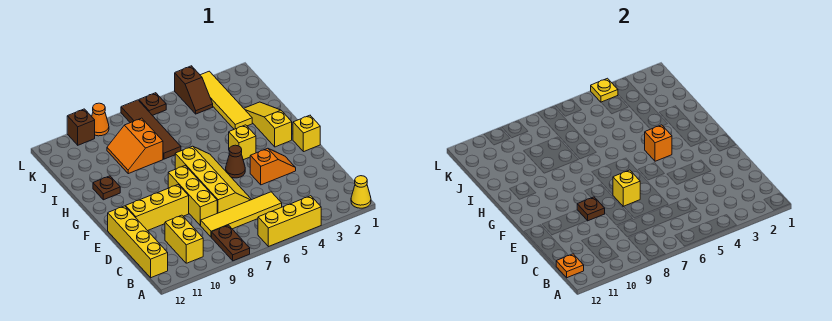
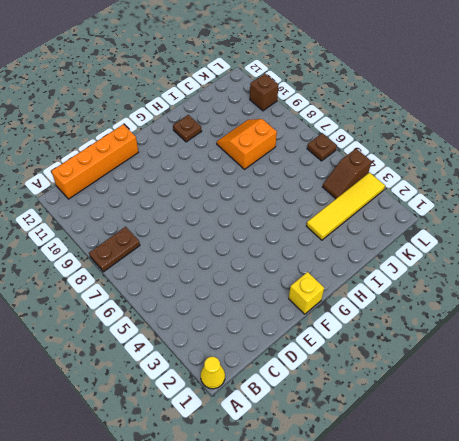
orange 1x4 brick [51,125,138,199] -> yellow 1x4 brick [108,206,168,278]
none -> yellow 1x3 brick [258,196,321,247]
none -> yellow 1x2 brick [165,215,203,263]
none -> yellow 1x4 tile [200,192,282,237]

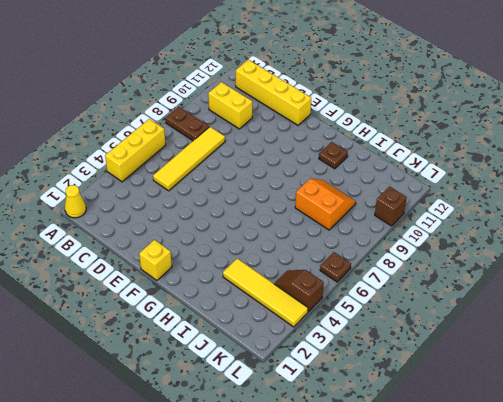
none -> yellow 2x4 slope [175,146,252,213]
none -> yellow 1x3 brick [168,166,217,225]
none -> orange 1x2 slope [250,148,296,185]

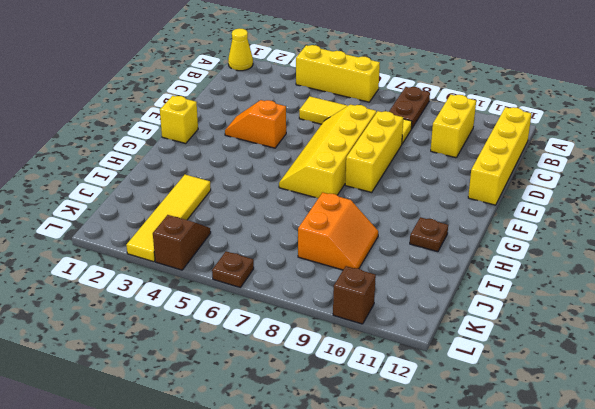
none -> yellow 1x3 brick [126,185,189,231]
none -> brown 1x1 cone [226,145,245,178]
none -> yellow 1x3 slope [244,102,292,147]

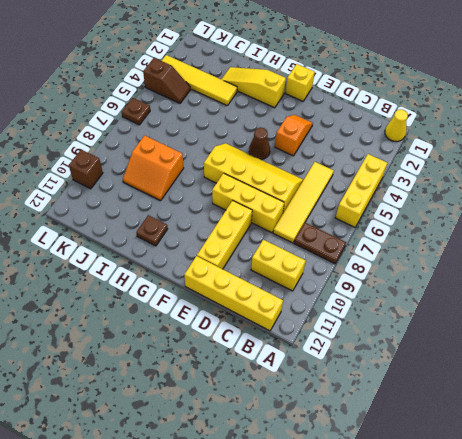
none -> yellow 1x1 brick [229,125,256,160]
none -> brown 1x4 tile [121,100,181,159]
none -> orange 1x1 cone [92,103,109,136]

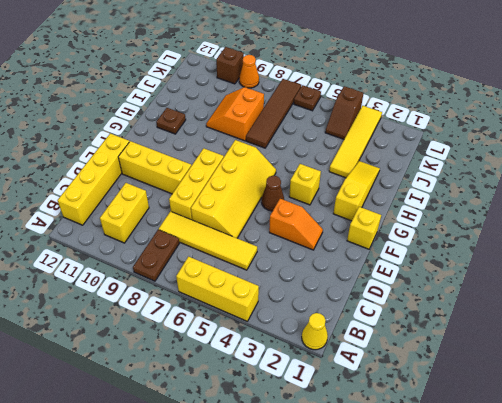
none -> orange 1x1 plate [556,254,584,278]
none -> yellow 1x1 brick [613,170,640,207]
none -> brown 1x1 plate [577,197,605,221]

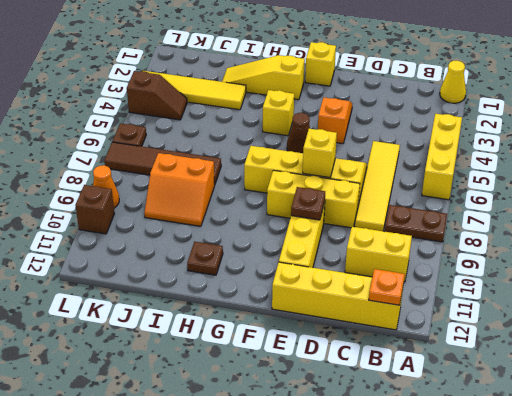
none -> orange 1x1 brick [645,125,672,161]
none -> yellow 1x1 plate [591,78,618,102]

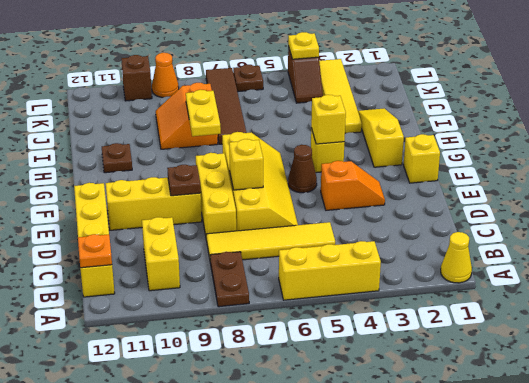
yellow 1x1 brick [311,95,346,144] -> orange 1x1 brick [645,125,672,161]
yellow 1x2 plate [186,90,221,136] -> none

